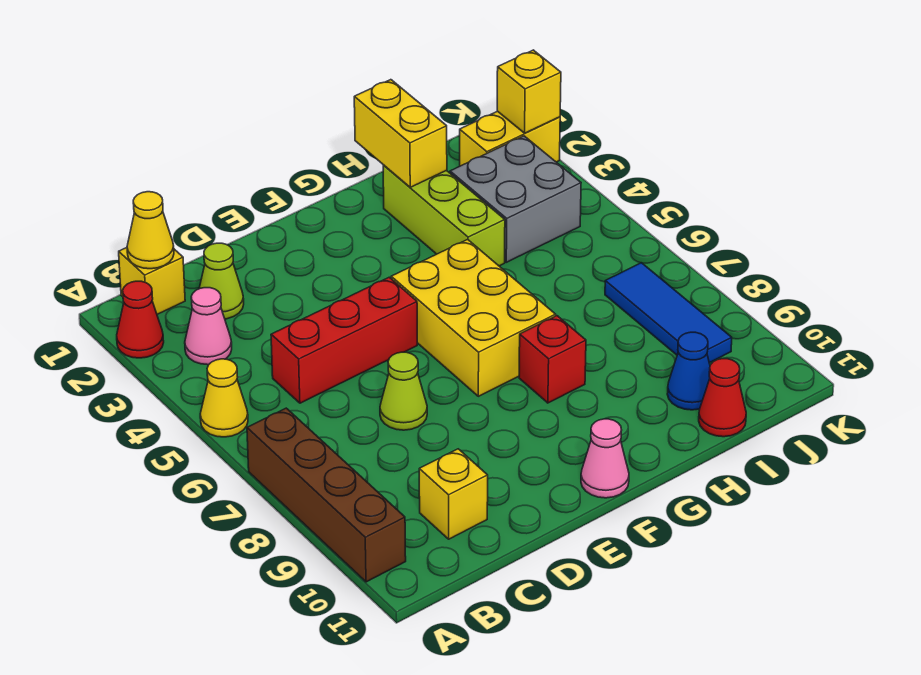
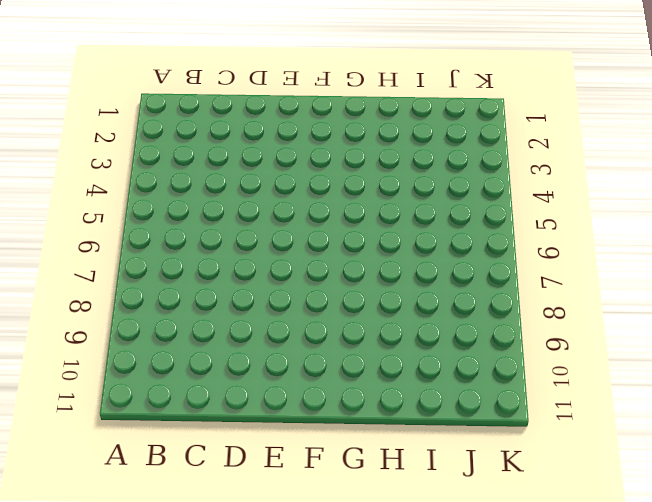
none -> red 1x1 cone [117,281,164,358]
none -> yellow 1x1 cone [200,359,248,437]
none -> brown 1x4 brick [247,408,406,582]

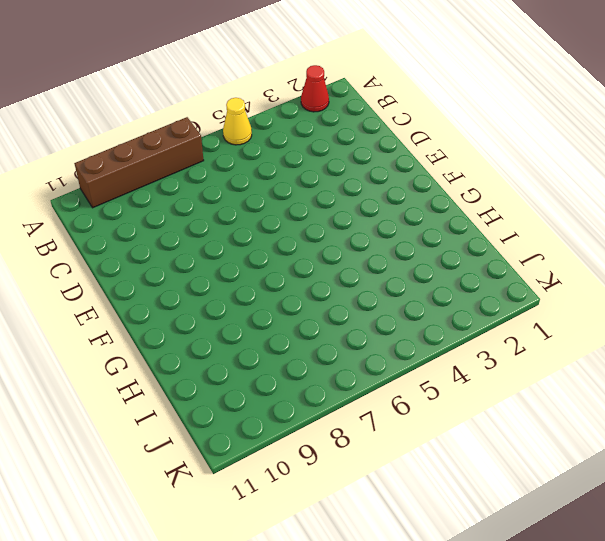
none -> yellow 1x1 brick [119,248,185,314]
none -> pink 1x1 cone [185,288,232,365]
none -> lime 1x1 cone [199,243,244,319]

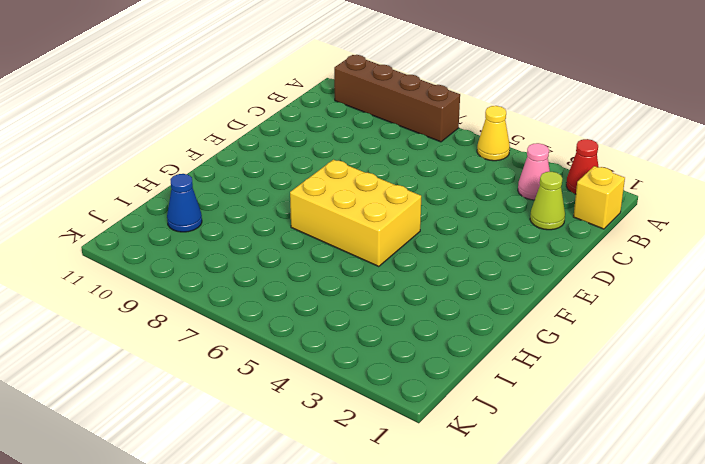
none -> red 1x3 brick [271,277,417,403]
none -> yellow 1x1 brick [419,449,488,539]
none -> lime 1x1 cone [380,352,427,430]

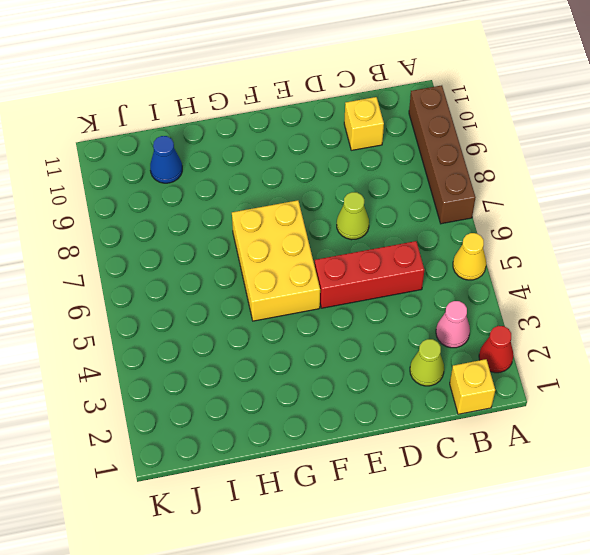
none -> pink 1x1 cone [581,419,629,498]
none -> red 1x1 brick [519,316,586,403]
none -> lime 1x3 brick [383,165,505,266]

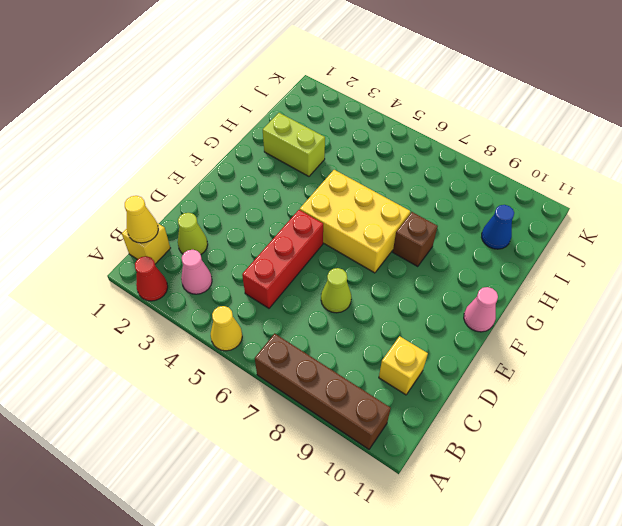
brown 1x1 brick [393,212,437,267] -> red 1x1 brick [519,316,586,403]
lime 1x2 brick [263,113,325,176] -> lime 1x3 brick [383,165,505,266]
none -> grey 2x2 brick [450,136,581,262]
none -> red 1x1 cone [699,359,746,437]
none -> yellow 1x2 brick [460,111,560,166]

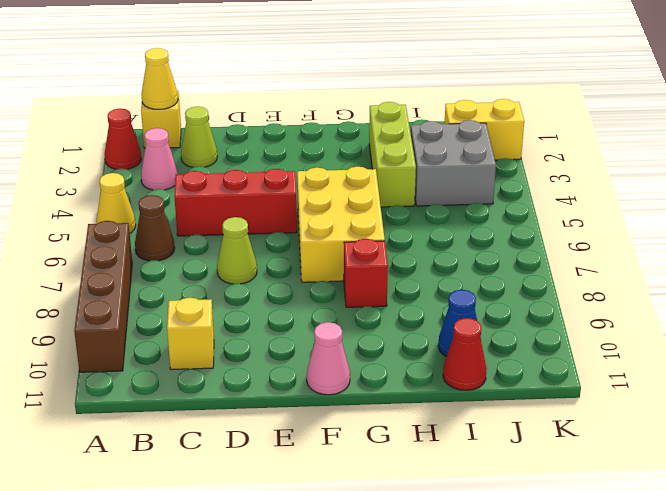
brown 1x1 cone [135,195,175,261] -> none
none -> blue 1x3 tile [605,263,732,363]
none -> yellow 1x2 brick [354,80,447,187]
none -> yellow 1x1 brick [497,50,561,133]

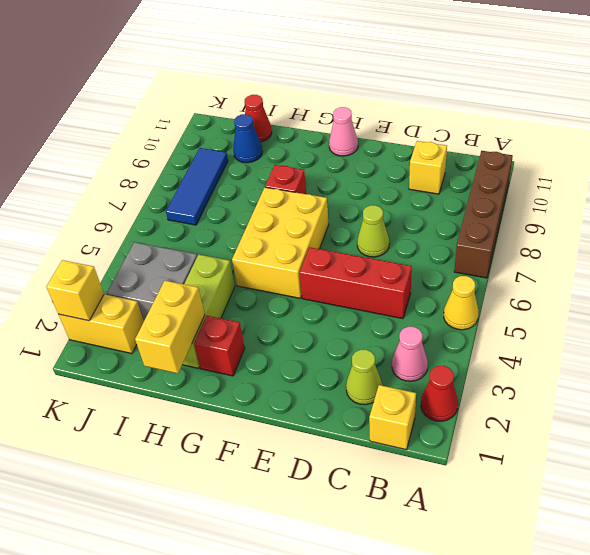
red 1x1 brick [194,316,245,376] -> none
none -> yellow 1x1 cone [127,192,174,269]

